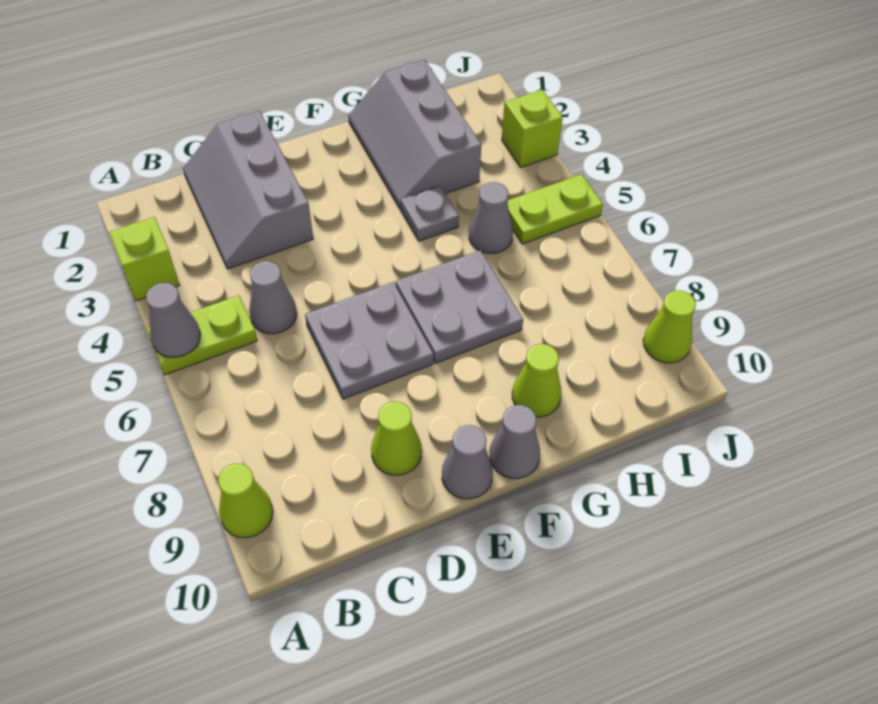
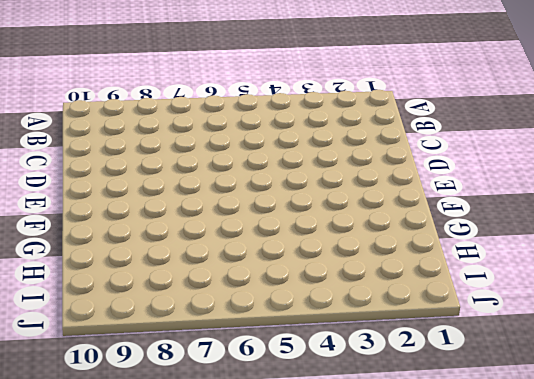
none -> lime 1x1 brick [109,217,180,301]
none -> lime 1x2 plate [146,295,257,375]
none -> lime 1x1 cone [218,464,273,538]

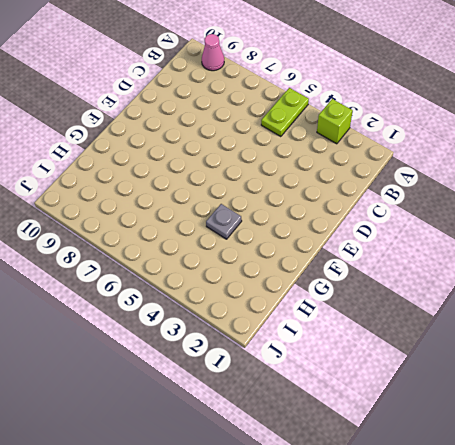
pink 1x1 cone [202,34,224,71] -> lime 1x1 cone [218,464,273,538]
none -> grey 2x3 slope [183,111,313,269]
none -> grey 1x1 cone [249,261,297,334]
none -> grey 2x2 plate [305,282,433,399]

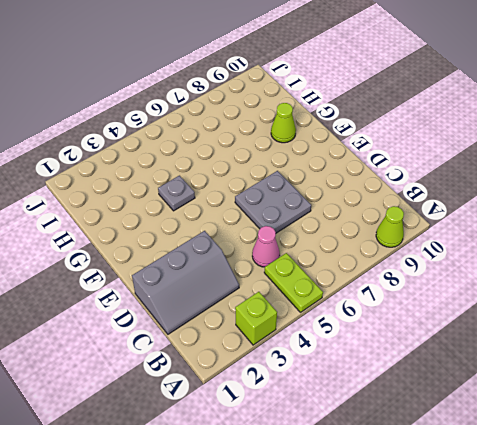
pink 1x1 cone [252,226,280,267] -> grey 1x1 cone [249,261,297,334]
none -> lime 1x1 cone [371,402,422,475]
none -> grey 1x1 cone [442,425,493,499]
none -> grey 2x2 plate [396,250,523,363]

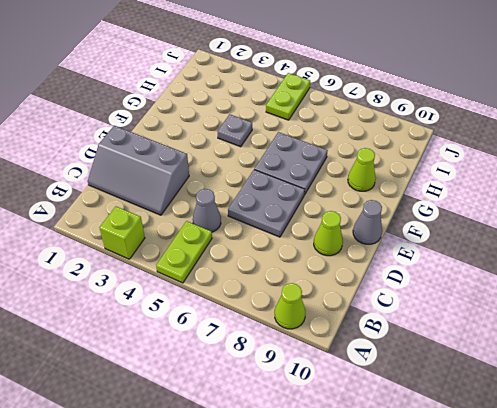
none -> grey 1x1 cone [490,405,540,478]
none -> grey 2x3 slope [348,59,481,209]
none -> grey 1x1 cone [469,182,513,254]

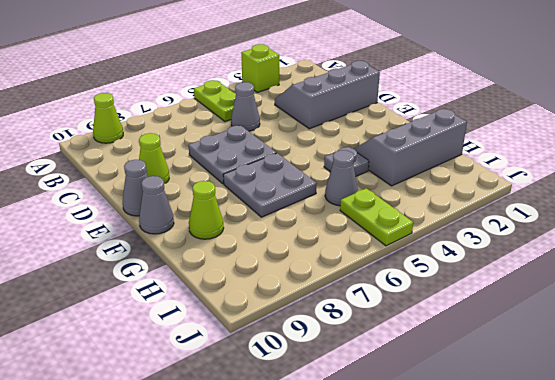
none -> lime 1x1 brick [502,90,563,167]
none -> lime 1x1 cone [643,290,696,363]
none -> grey 1x1 cone [146,283,200,357]

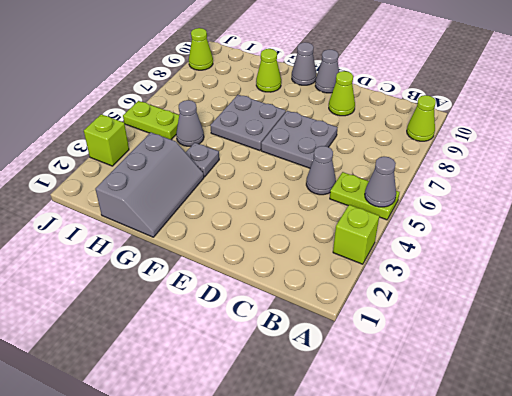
none -> grey 2x3 slope [183,111,313,269]

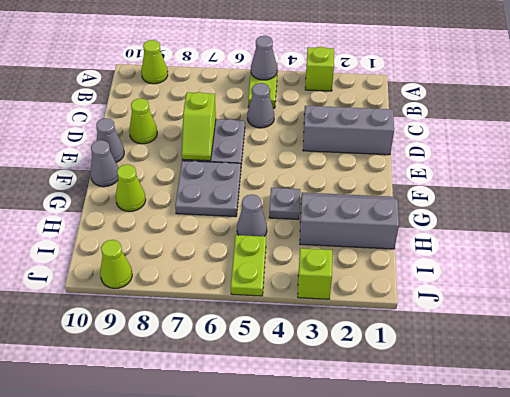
lime 1x2 slope [182,92,216,161] -> none

